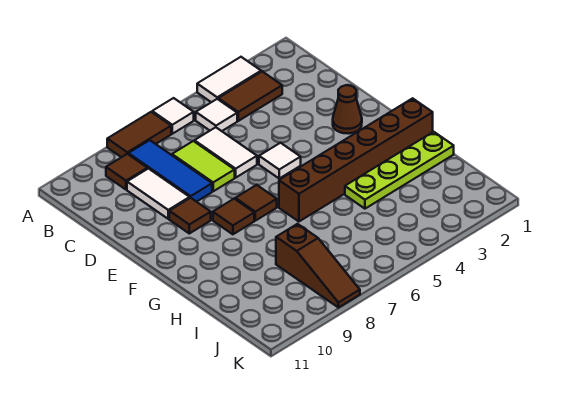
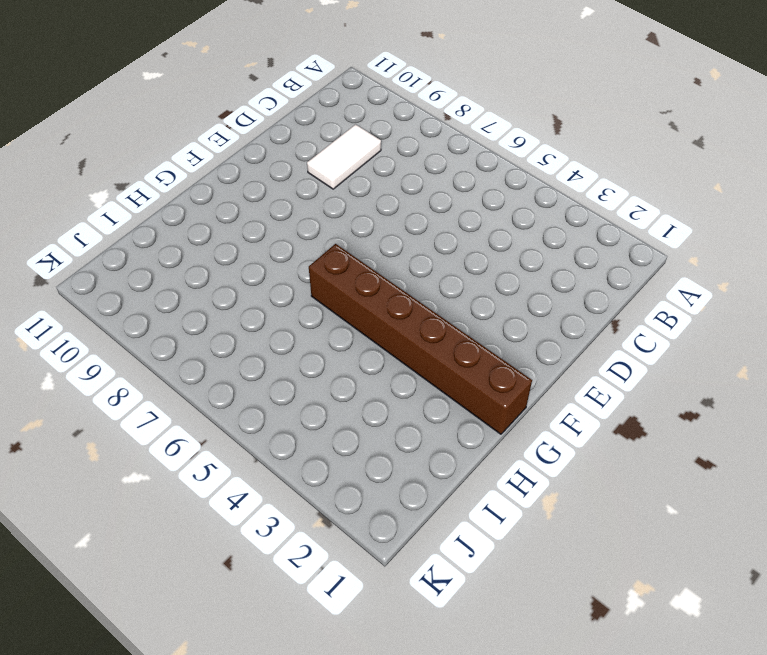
none -> white 1x2 tile [197,57,261,102]
none -> white 1x1 tile [152,98,194,134]
none -> brown 1x2 tile [107,112,171,157]

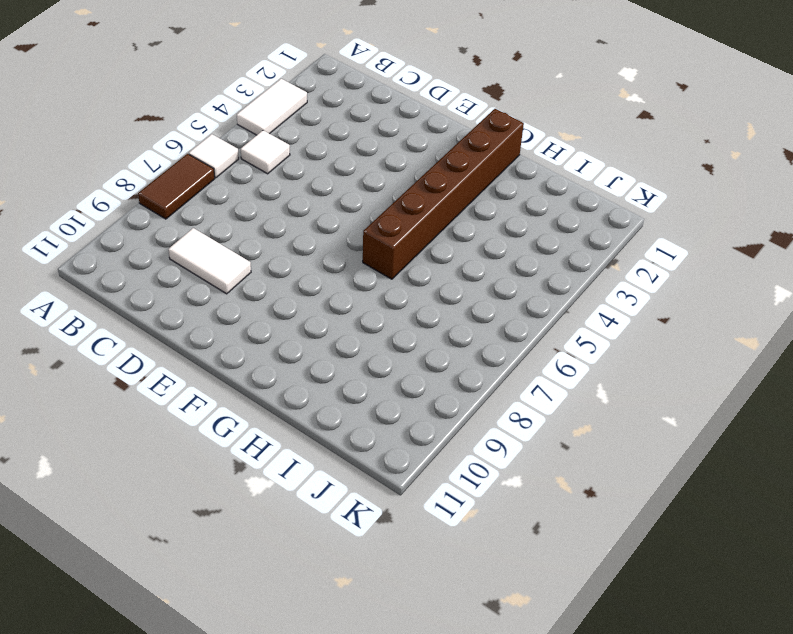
none -> brown 1x2 tile [218,71,282,121]
none -> blue 1x3 tile [128,140,212,202]
none -> brown 1x1 tile [106,154,147,190]

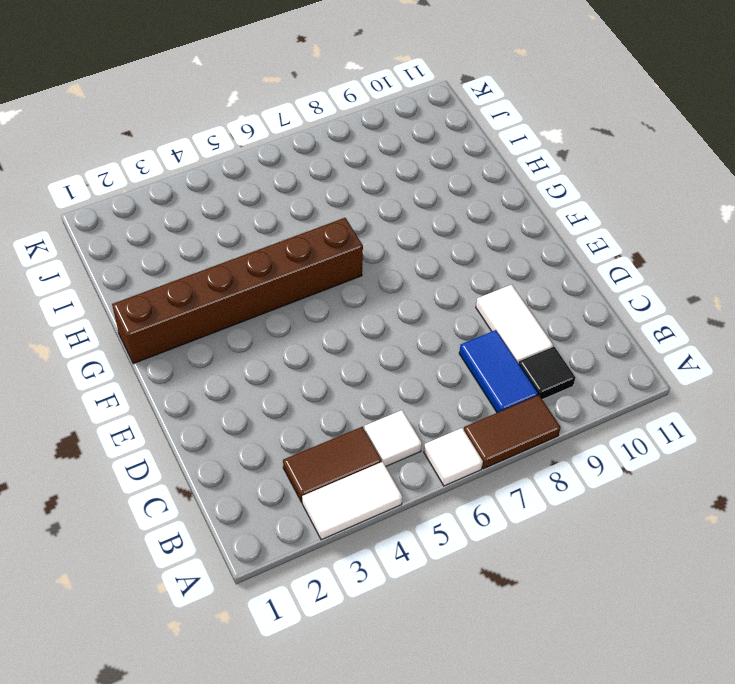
blue 1x2 tile [459,330,538,413] -> blue 1x3 tile [128,140,212,202]
black 1x1 tile [519,347,575,399] -> brown 1x1 tile [106,154,147,190]
none -> white 1x2 tile [194,127,257,178]
none -> lime 1x2 tile [172,141,235,191]
none -> brown 1x1 cone [333,85,362,134]

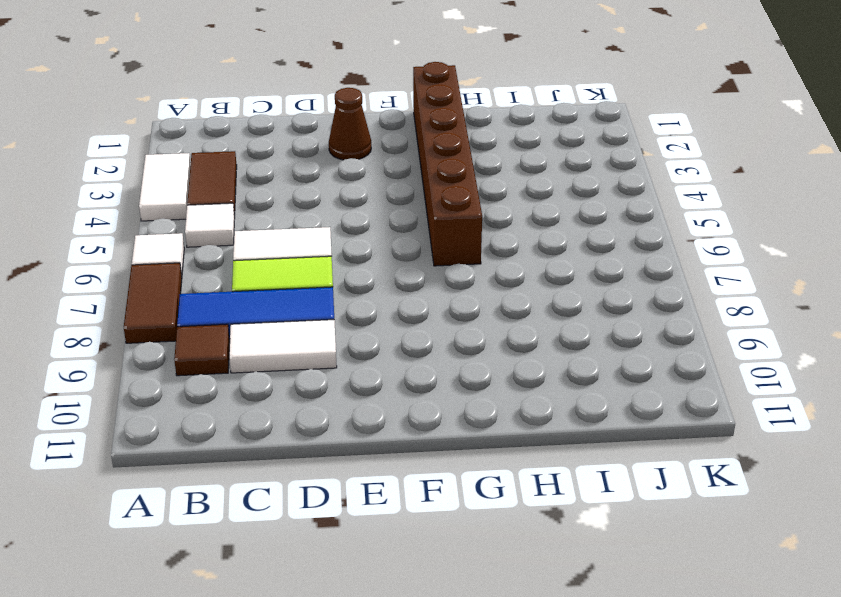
none -> white 1x1 tile [259,143,301,178]
none -> brown 1x1 tile [169,198,211,233]
none -> brown 1x1 tile [235,185,277,221]

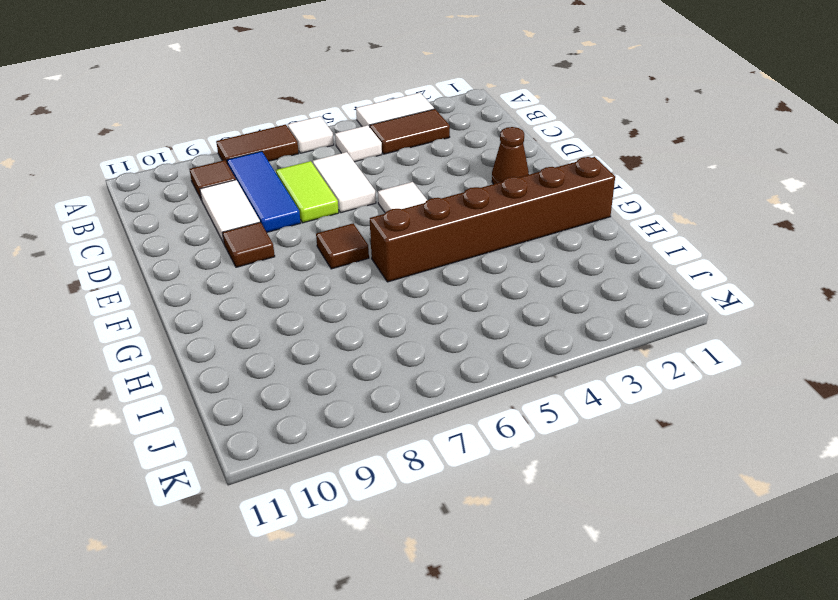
none -> brown 1x1 tile [213,199,254,234]
none -> lime 1x4 plate [345,132,454,209]
none -> brown 1x3 slope [276,224,360,308]

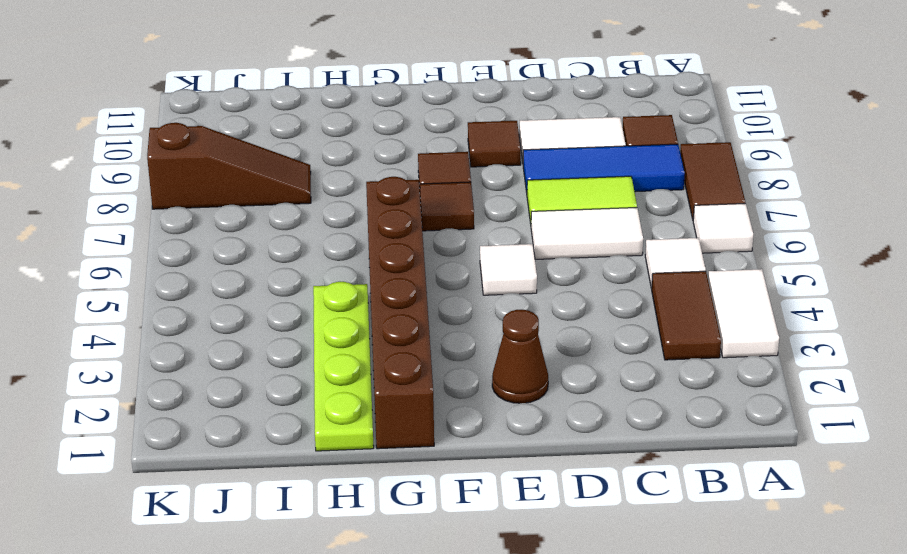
brown 1x3 slope [147,123,311,209] -> brown 1x3 slope turned to [276,224,360,308]

